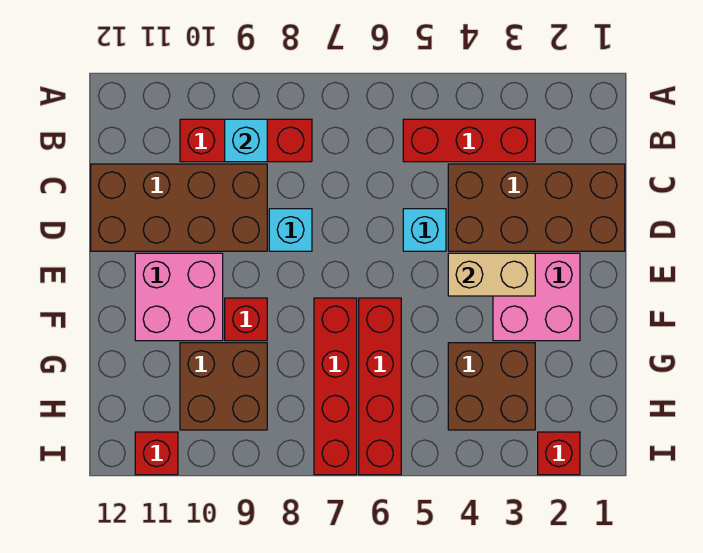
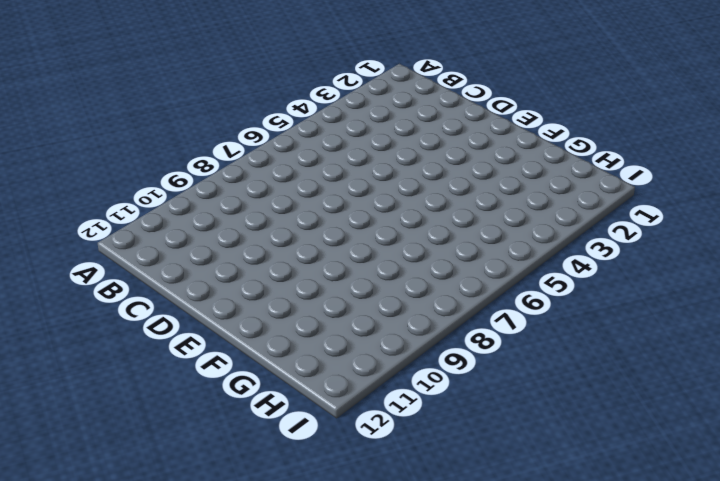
none -> red 1x3 brick [403,119,535,162]
none -> red 1x3 brick [180,119,312,162]
none -> brown 2x4 brick [448,164,625,251]

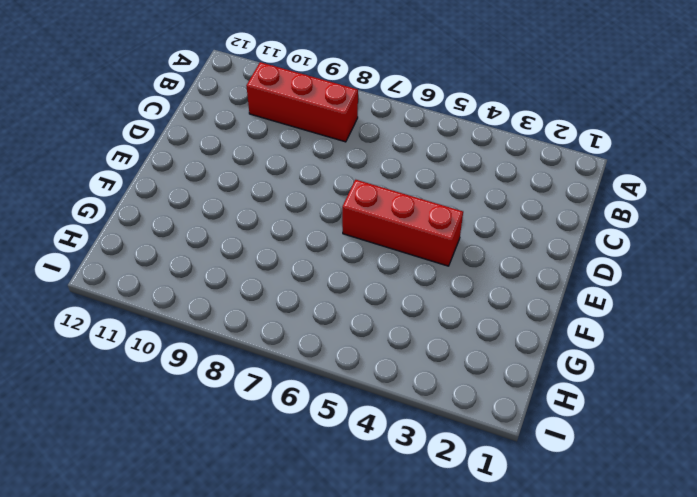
red 1x3 brick [342,180,463,266] -> red 1x3 brick moved to [403,119,535,162]
none -> brown 2x4 brick [448,164,625,251]
none -> brown 2x4 brick [91,164,267,251]
none -> cyan 1x1 brick [403,209,446,251]

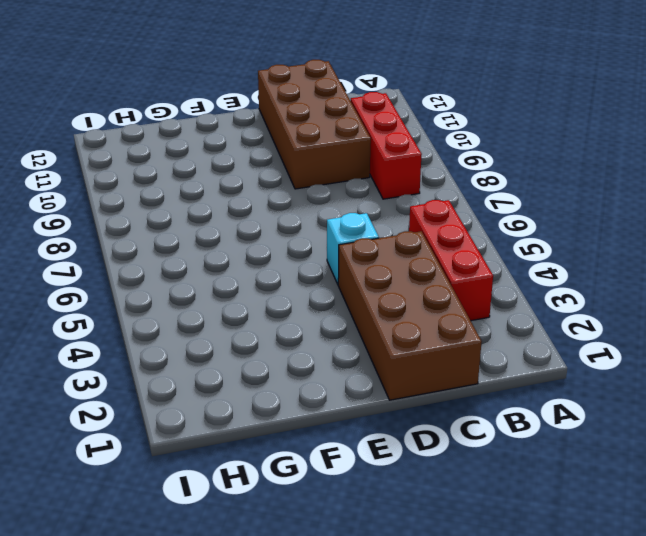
none -> cyan 1x1 brick [269,209,312,251]
none -> pink 2x2 brick [493,253,580,341]
none -> pink 2x2 brick [135,253,223,341]

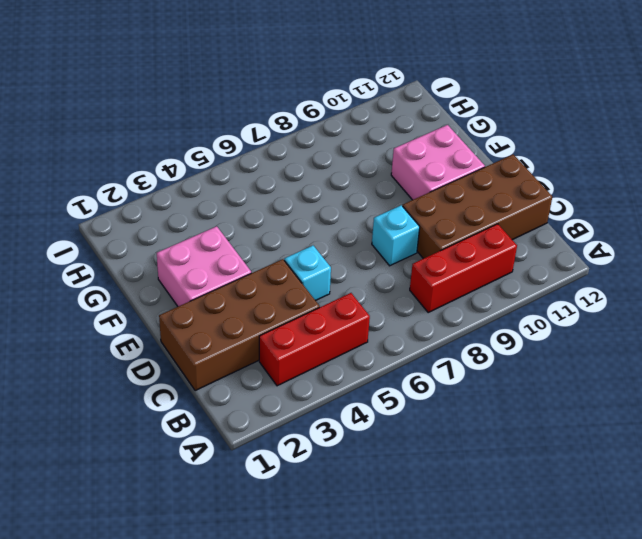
none -> red 1x4 brick [359,298,401,475]
none -> red 1x4 brick [314,298,357,475]
none -> red 1x1 brick [225,298,267,341]

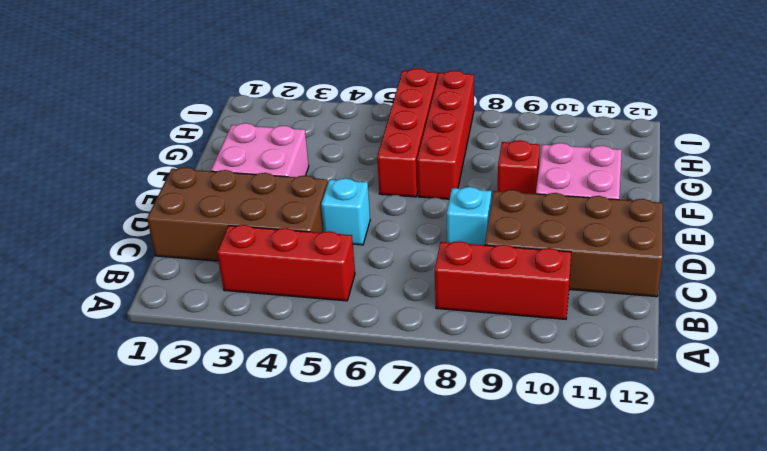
none -> brown 2x2 brick [448,343,535,430]
none -> brown 2x2 brick [180,343,267,430]
none -> red 1x1 brick [538,432,580,475]

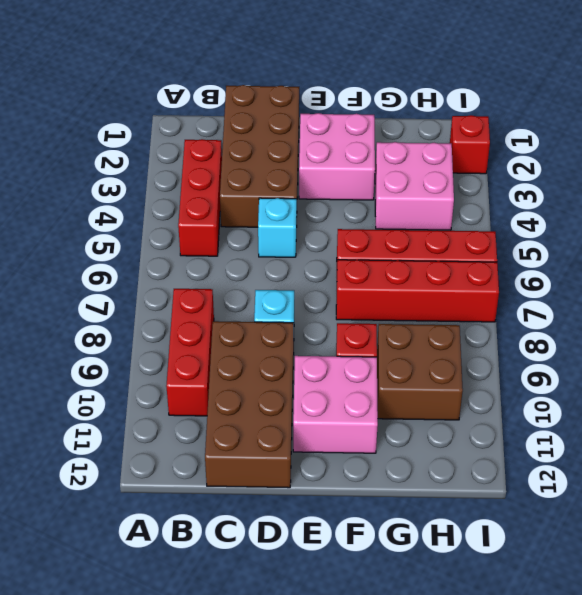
pink 2x2 brick [375,142,454,230] -> brown 2x2 brick [448,343,535,430]
none -> red 1x1 brick [135,432,178,475]
none -> cyan 1x1 brick [225,119,267,162]
none -> tan 1x2 brick [448,253,535,296]

